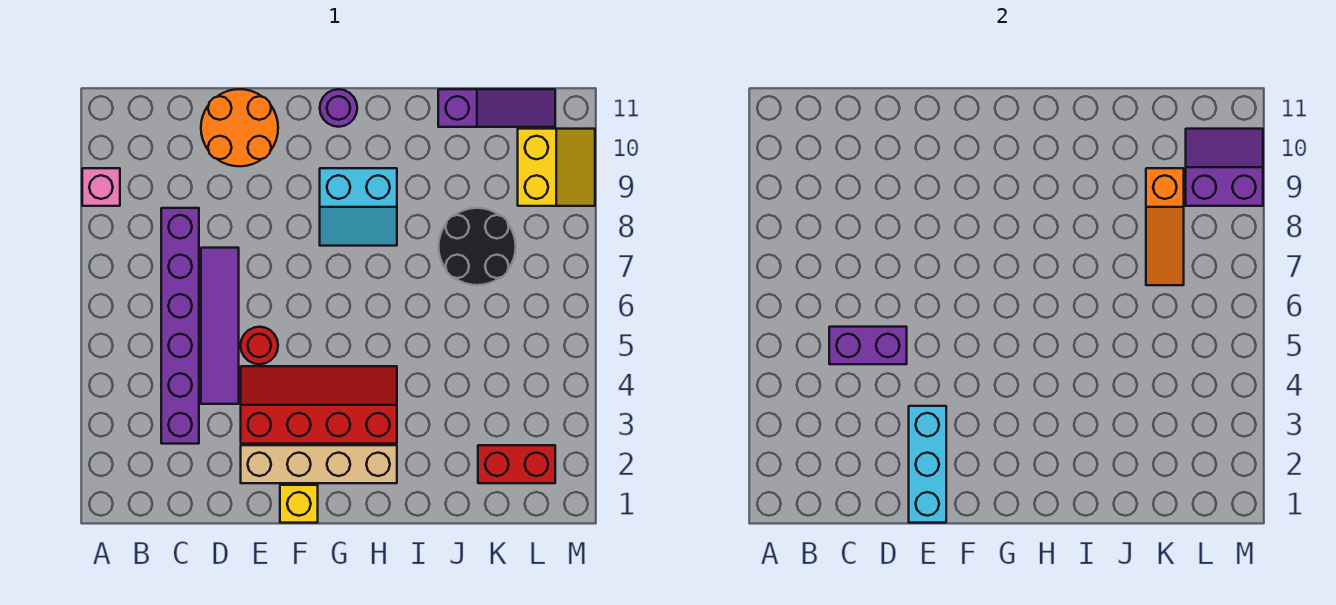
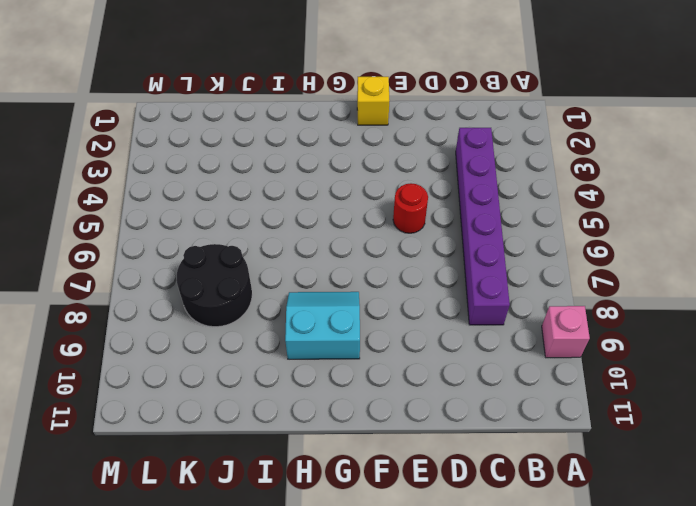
none -> purple 1x4 tile [201,248,239,404]
none -> orange 2x2 round brick [201,89,278,166]
none -> tan 1x4 brick [241,445,397,483]

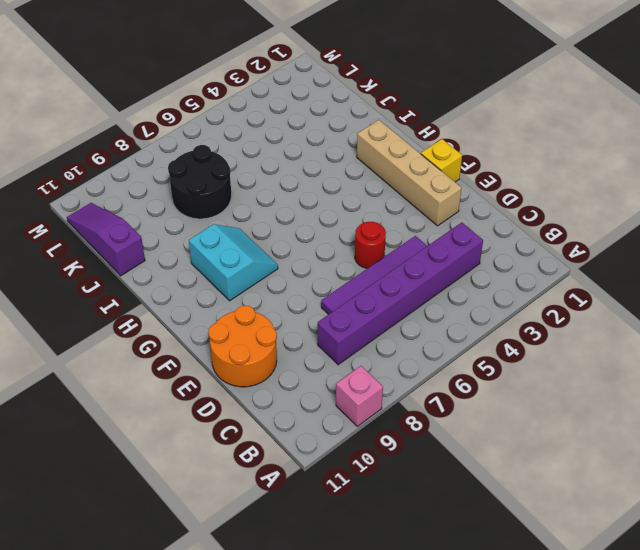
none -> red 2x4 slope [241,366,397,444]
none -> purple 1x1 round brick [320,89,357,127]
none -> red 1x2 brick [478,445,555,483]

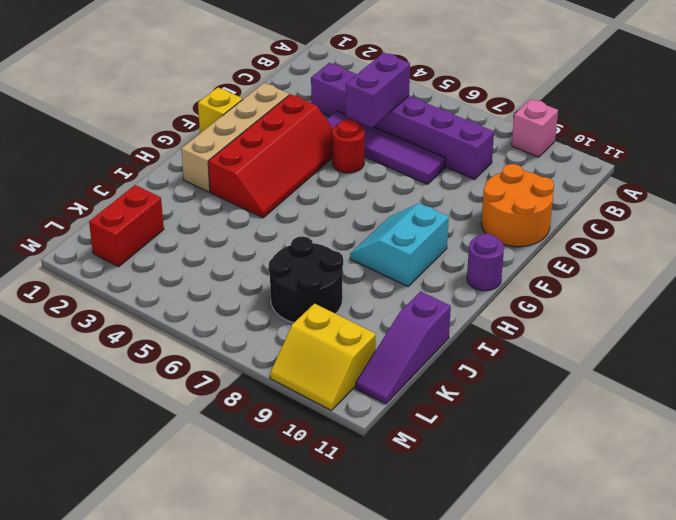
none -> cyan 1x3 brick [909,406,946,523]
none -> orange 1x3 slope [1146,168,1184,285]
none -> purple 2x2 slope [1186,129,1263,206]

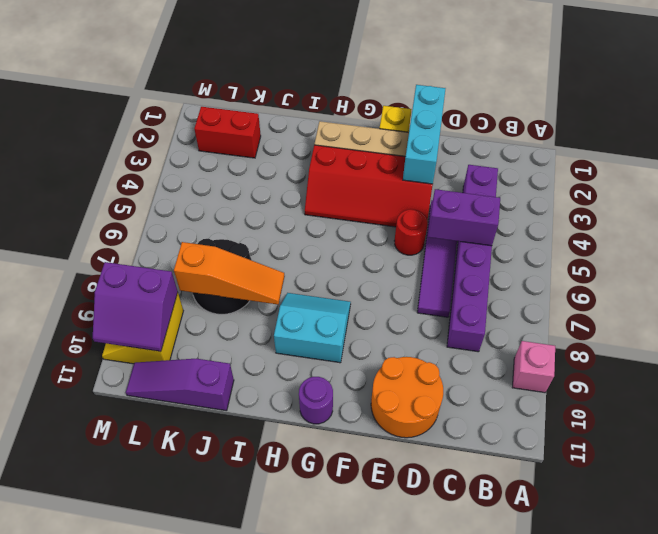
orange 1x3 slope [174,242,285,305] -> orange 1x3 slope turned to [1146,168,1184,285]

